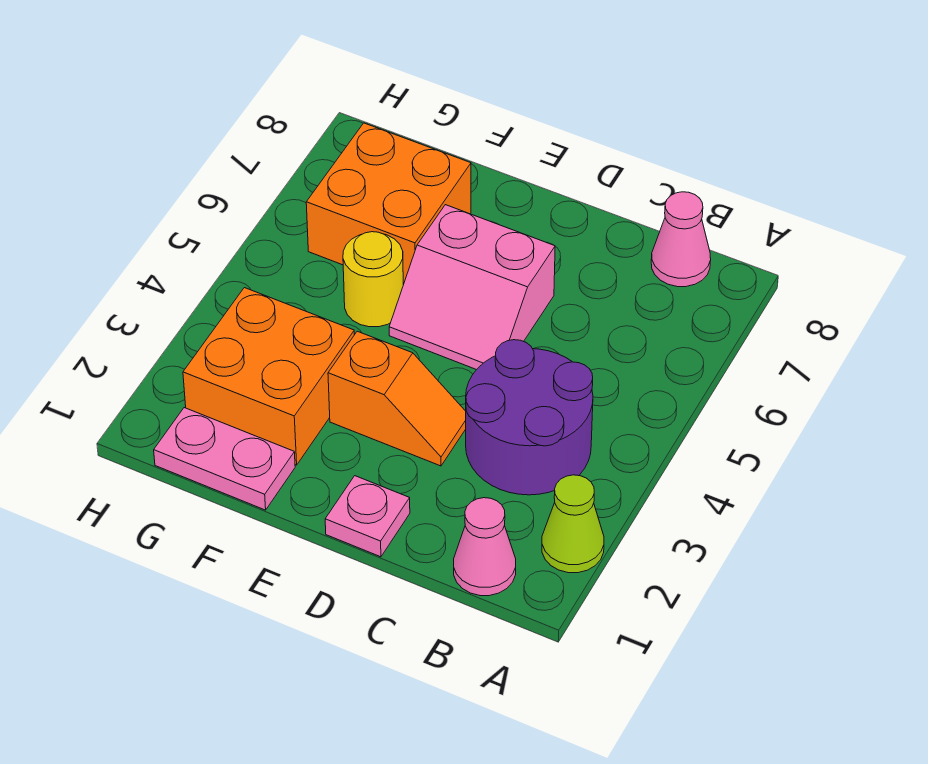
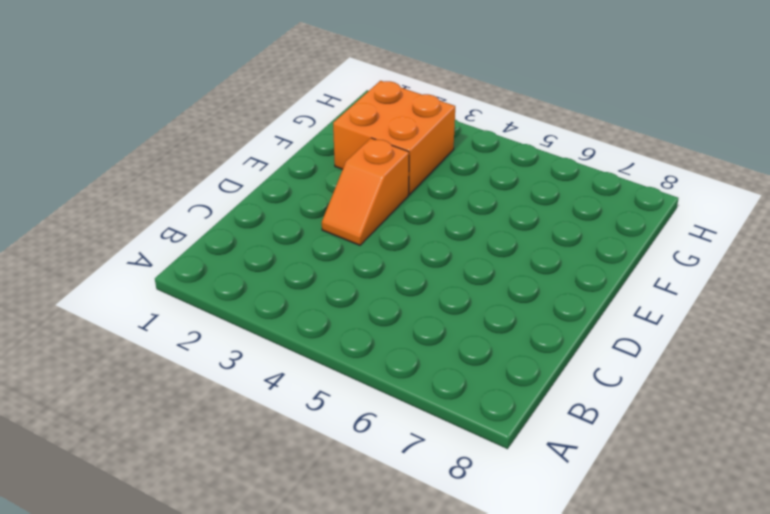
none -> lime 1x1 cone [542,475,604,573]
none -> pink 1x1 cone [454,498,516,596]

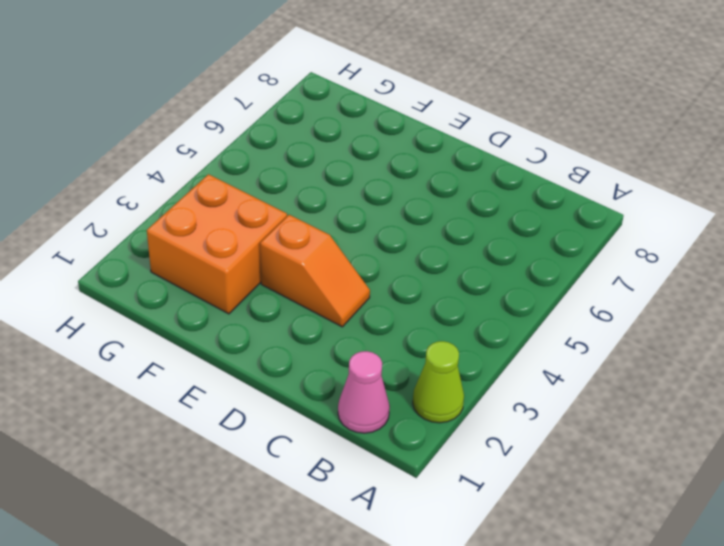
none -> purple 2x2 round brick [466,340,593,495]
none -> pink 1x1 cone [651,192,711,287]

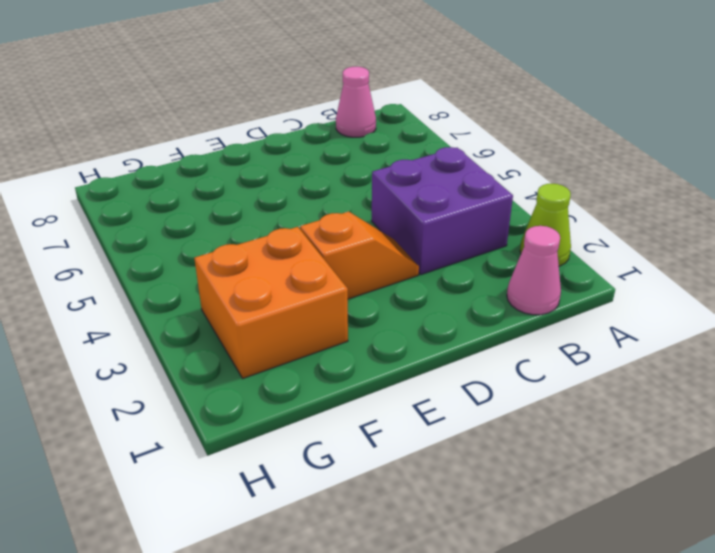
purple 2x2 brick [372,147,513,275] -> purple 2x2 round brick [466,340,593,495]
none -> pink 1x1 plate [325,476,410,557]
none -> pink 2x2 slope [389,205,555,370]

